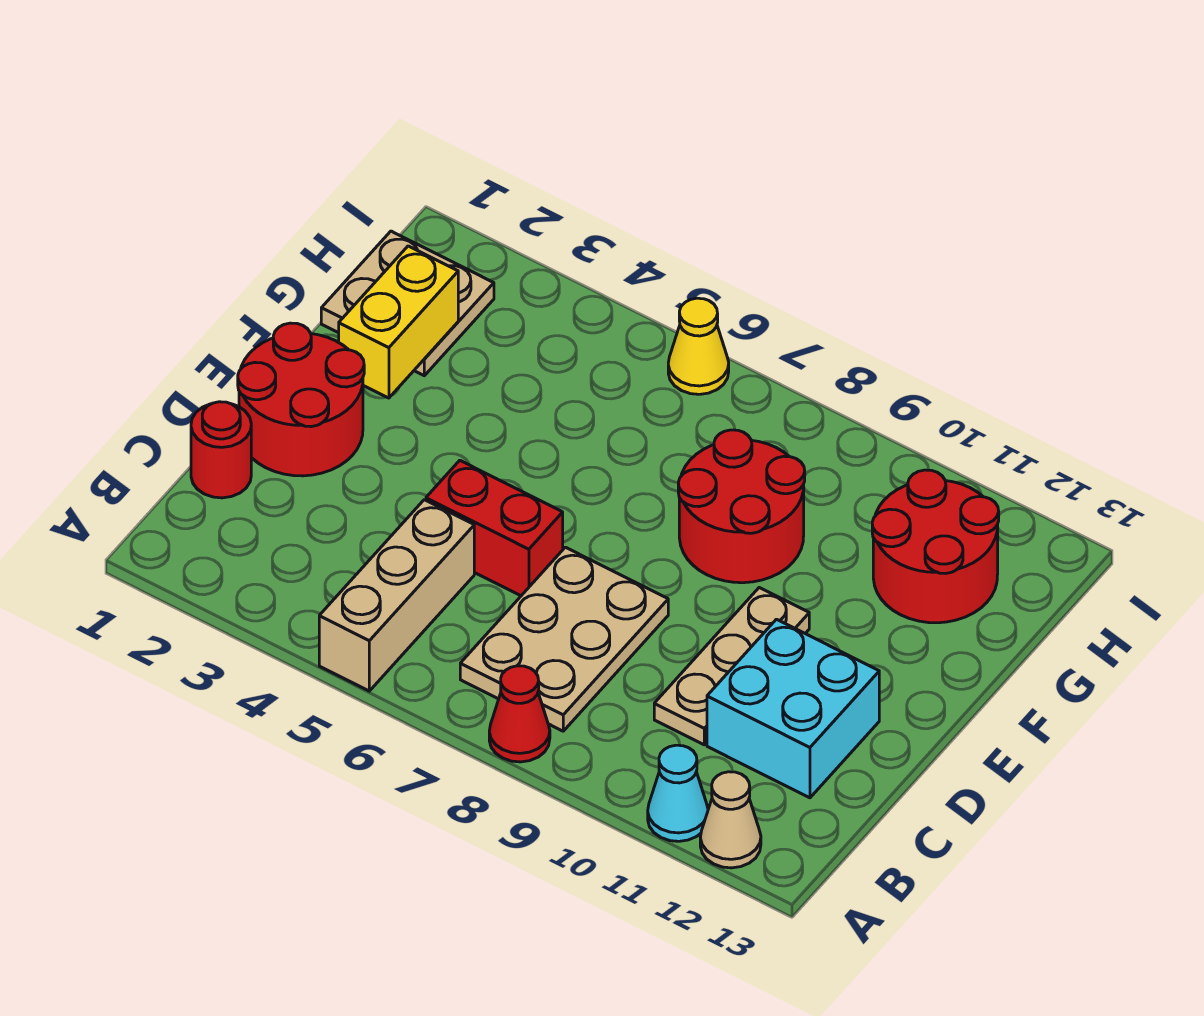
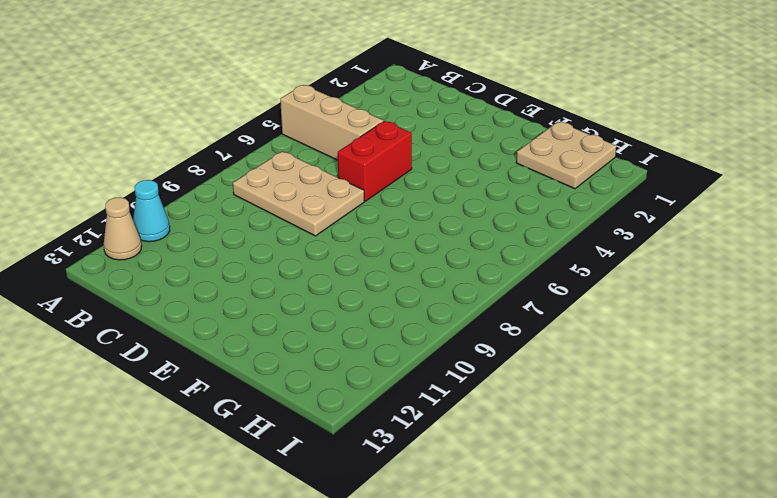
none -> red 1x1 cone [489,666,550,762]
none -> red 1x1 round brick [191,402,251,498]
none -> tan 1x3 plate [654,588,809,745]

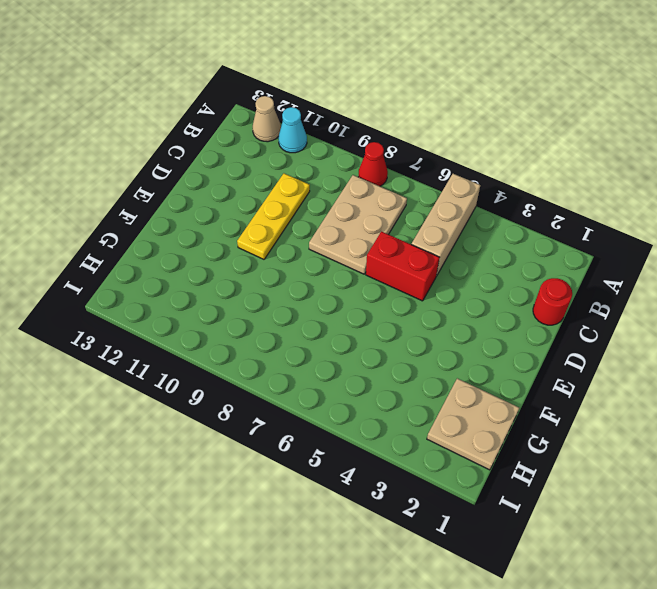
yellow 1x3 plate [237,173,310,259] -> tan 1x3 plate [654,588,809,745]
none -> cyan 2x2 brick [707,619,879,798]
none -> red 2x2 round brick [238,323,364,476]
none -> red 2x2 round brick [678,430,805,583]

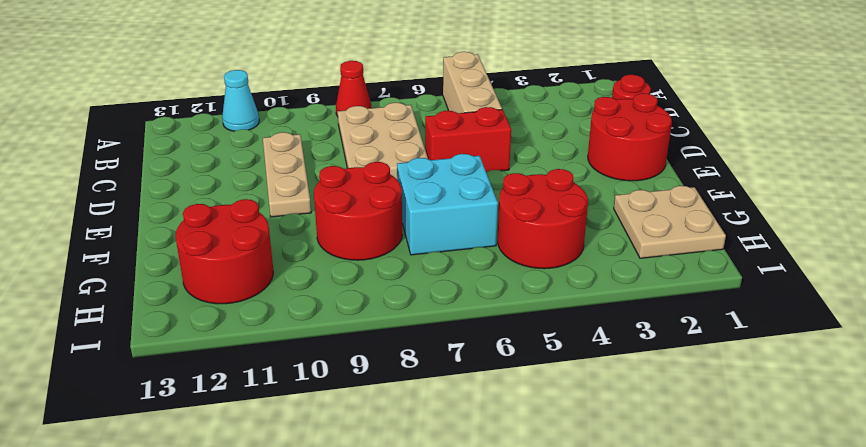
cyan 2x2 brick [397,154,498,255] -> cyan 2x2 brick moved to [707,619,879,798]
red 2x2 round brick [498,169,588,269] -> none
none -> tan 1x1 cone [700,772,761,868]
none -> yellow 1x1 cone [668,298,729,394]
none -> yellow 1x2 brick [339,246,458,398]

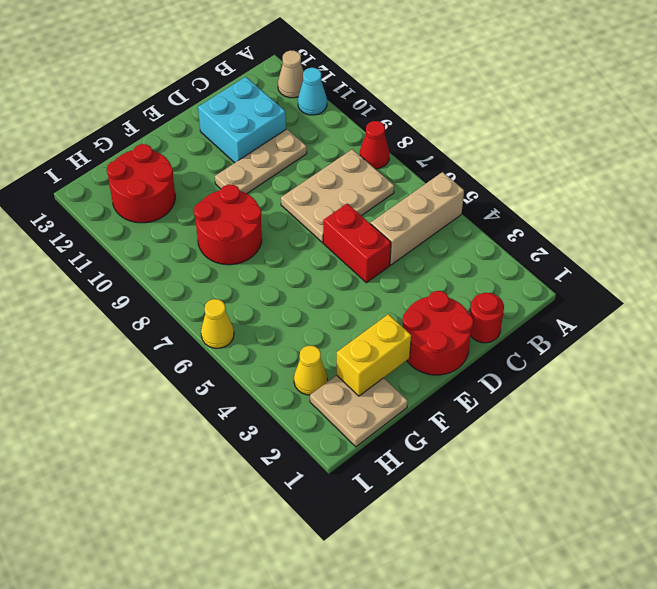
yellow 1x1 cone [294,346,327,395] -> none

